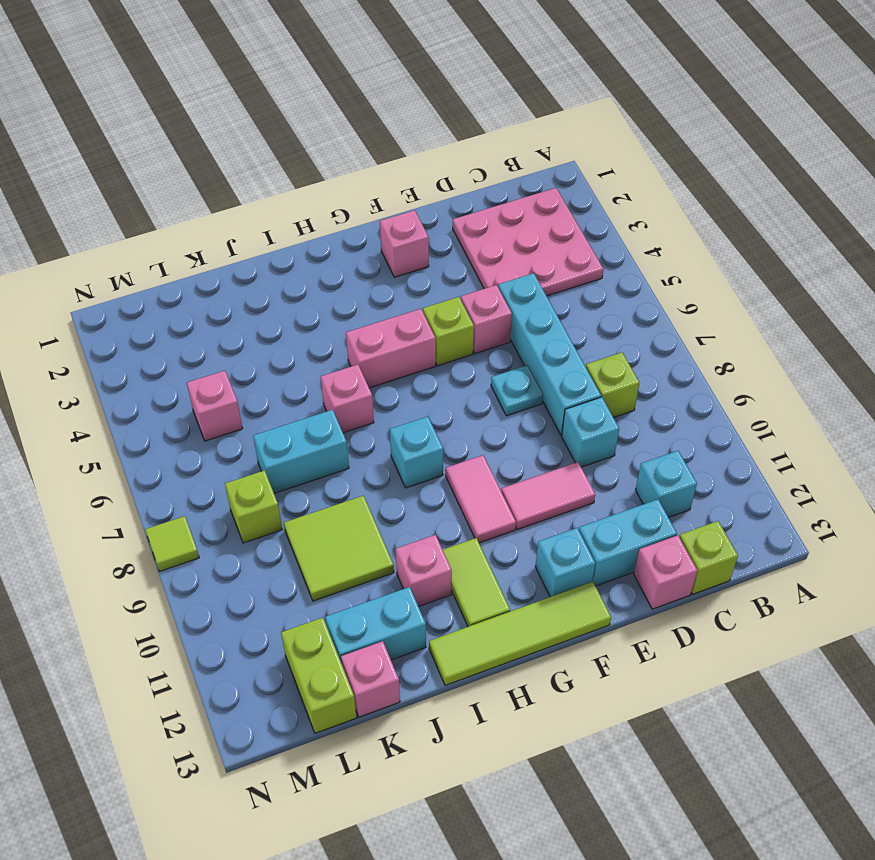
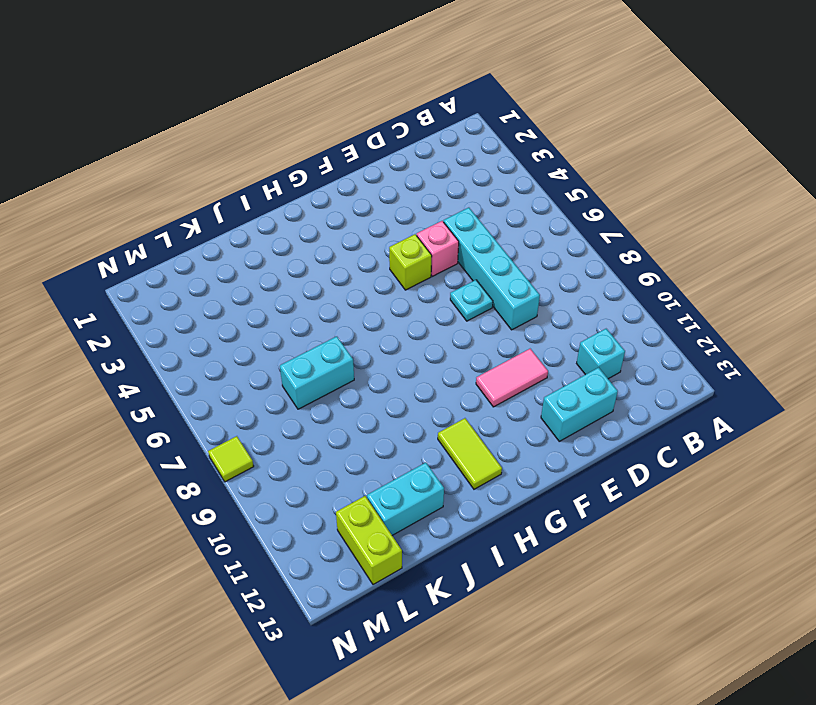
none -> pink 3x3 plate [453,188,603,296]
none -> lime 1x1 brick [586,352,639,417]
none -> lime 1x1 brick [679,521,738,594]

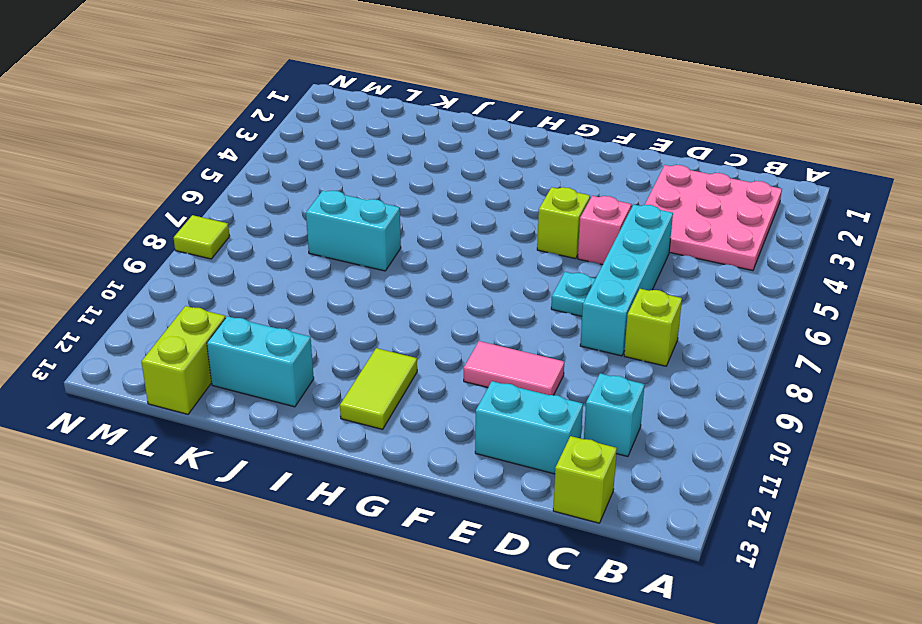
none -> cyan 1x1 brick [562,397,619,467]
none -> pink 1x1 brick [634,535,697,609]
none -> pink 1x1 brick [380,210,429,277]

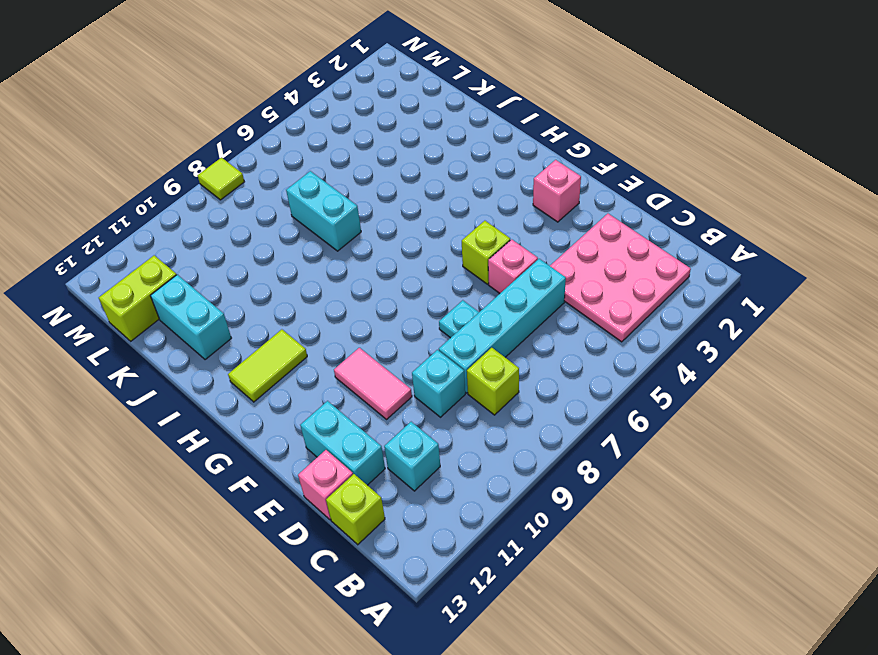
none -> cyan 1x1 brick [535,528,595,597]
none -> lime 1x4 tile [429,582,611,685]
none -> pink 1x2 brick [346,309,436,388]

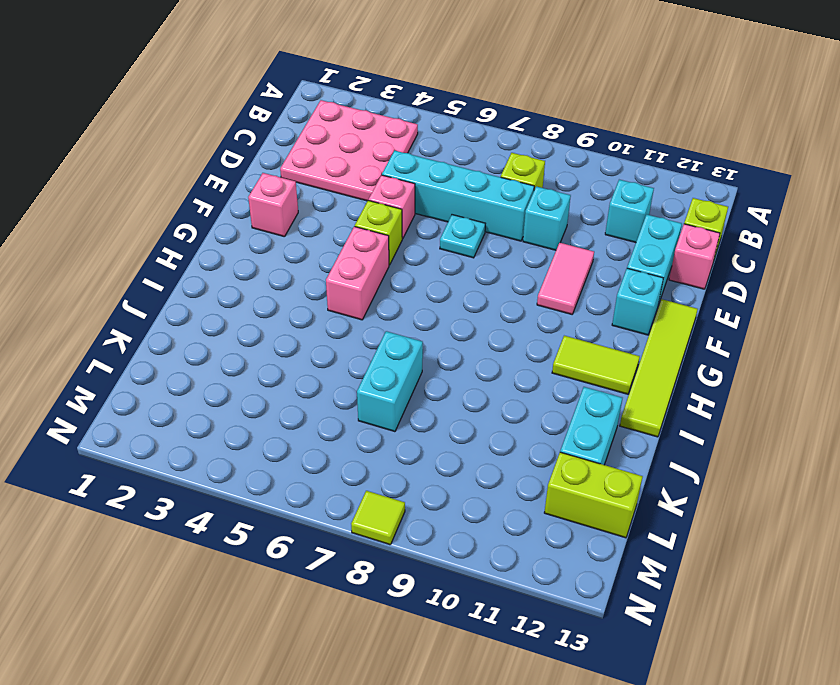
none -> pink 1x2 tile [446,455,516,543]
none -> cyan 1x1 brick [390,417,443,488]
none -> pink 1x1 brick [321,365,374,433]

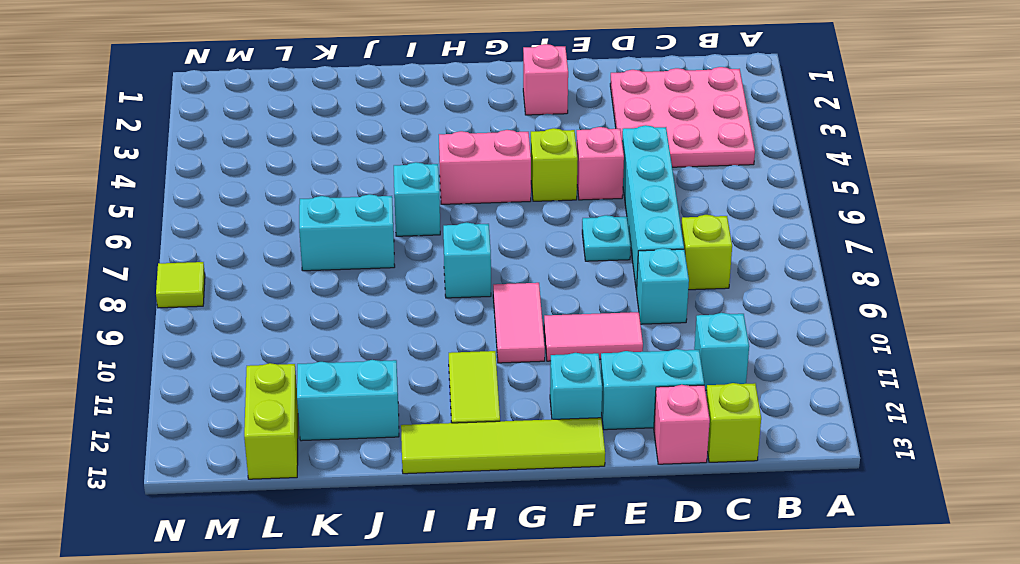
cyan 1x1 brick [394,162,440,236] -> pink 1x1 brick [321,365,374,433]
none -> pink 1x1 brick [396,535,452,606]
none -> lime 2x2 tile [284,496,394,601]
none -> pink 1x1 brick [341,641,400,717]

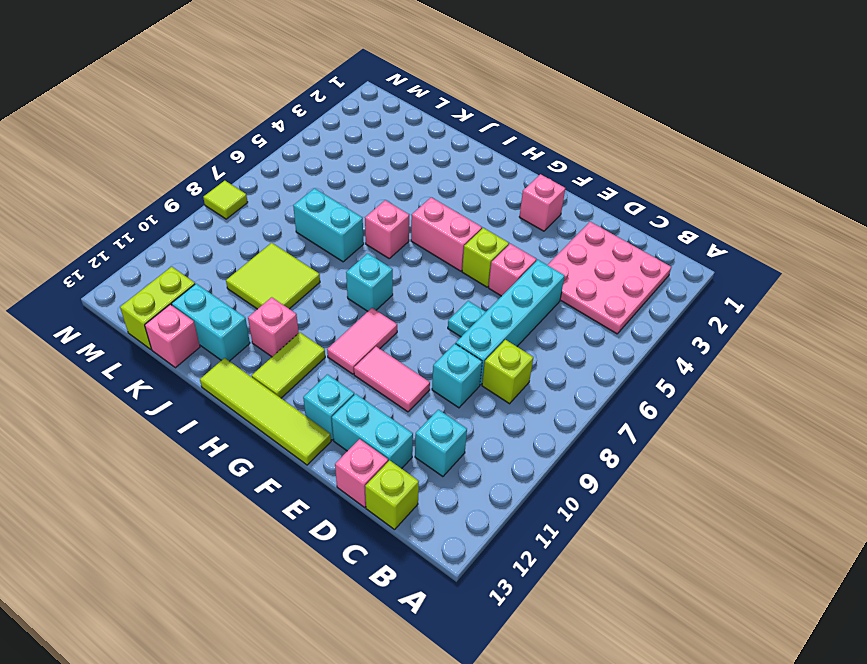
none -> pink 1x1 brick [187,371,243,441]
none -> lime 1x1 brick [225,470,282,543]

